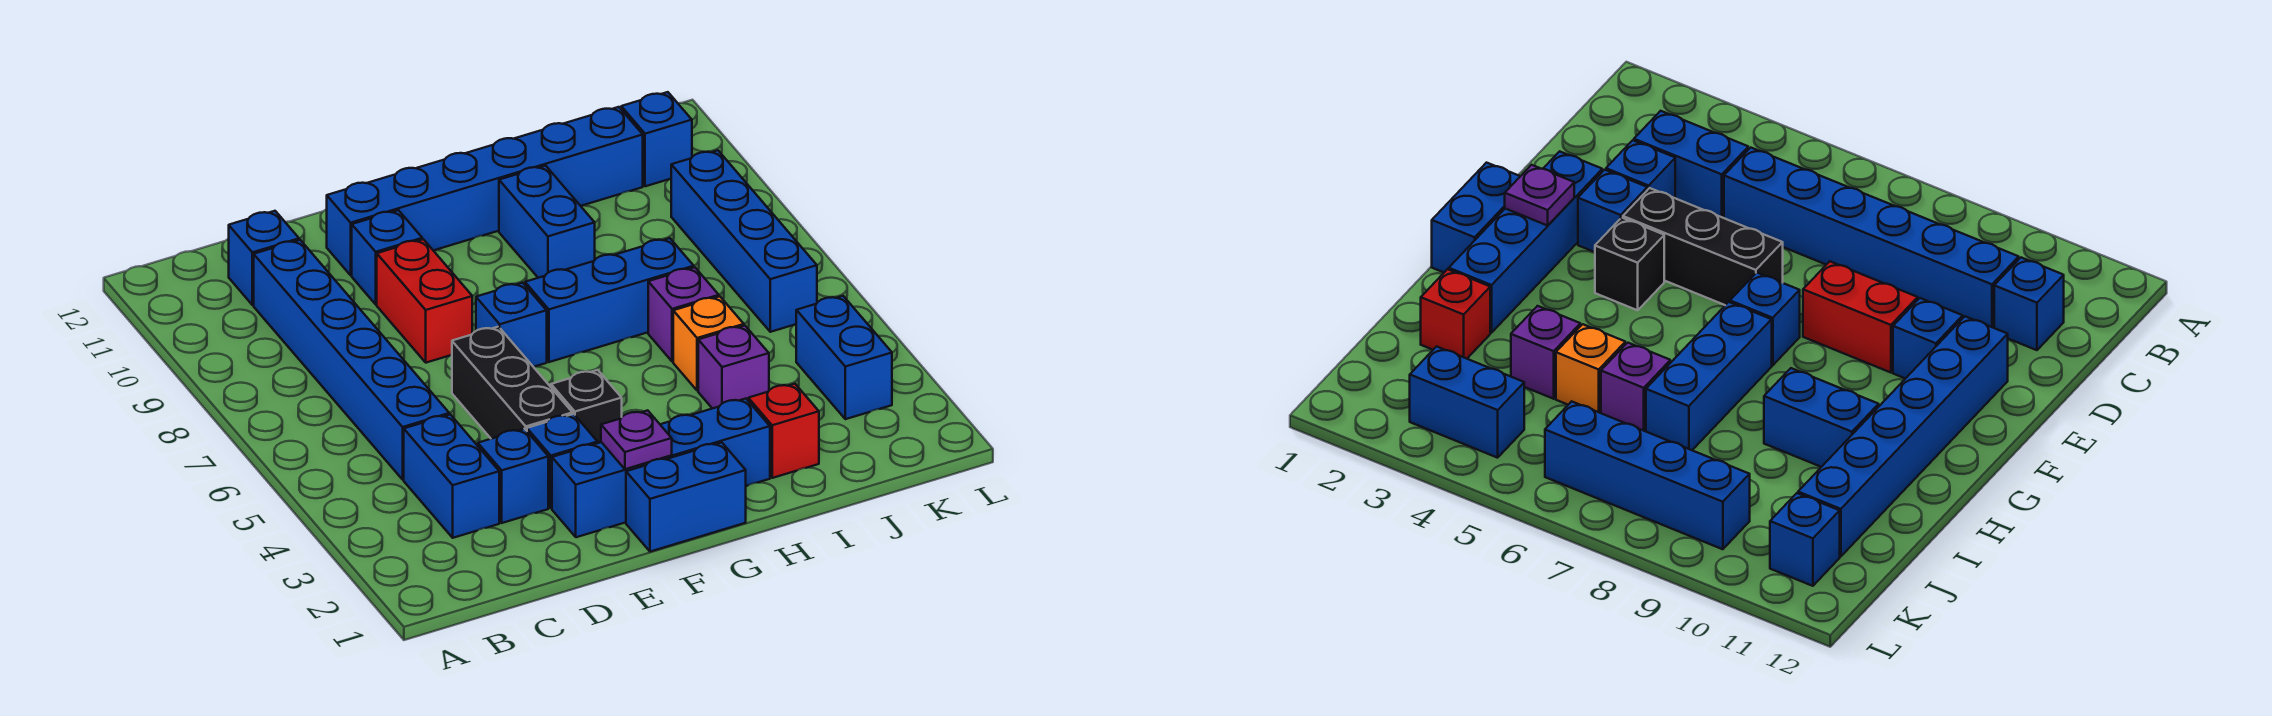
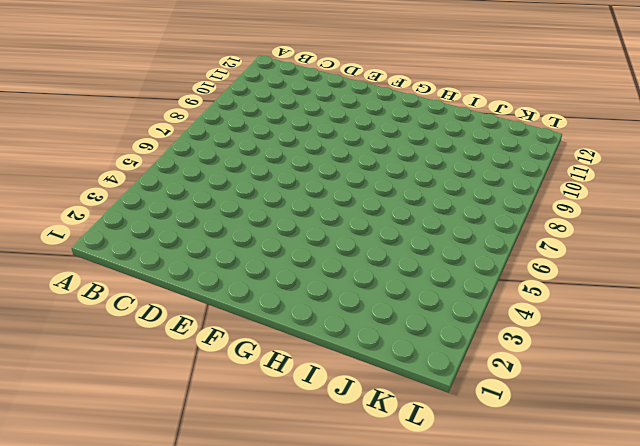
none -> blue 1x2 brick [404,415,499,538]
none -> blue 1x6 brick [254,240,449,480]
none -> blue 1x1 brick [229,211,299,305]

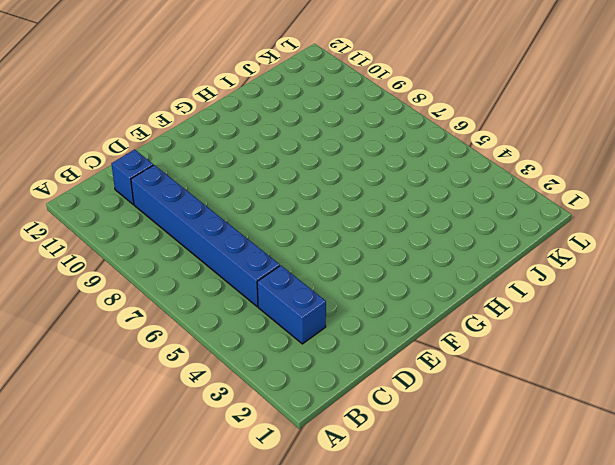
none -> blue 1x1 brick [478,429,548,523]
none -> blue 1x4 brick [552,399,770,537]
none -> blue 1x1 brick [527,414,598,508]

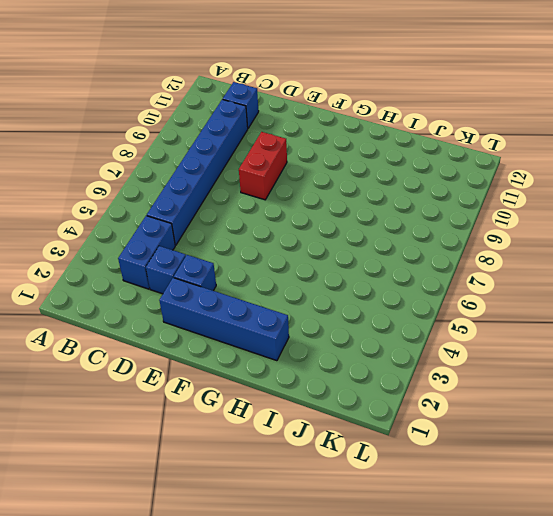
none -> black 1x3 brick [452,327,573,439]
none -> blue 1x1 brick [352,210,422,304]
none -> blue 1x6 brick [327,107,643,275]

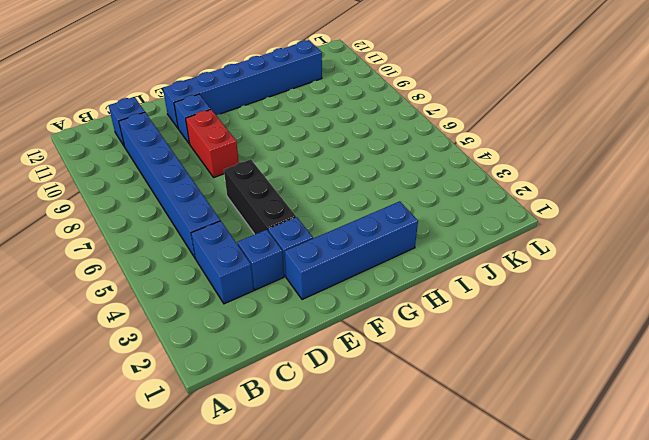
none -> blue 1x2 brick [626,442,746,552]
none -> black 1x1 brick [551,370,622,443]
none -> blue 1x1 brick [476,283,547,367]

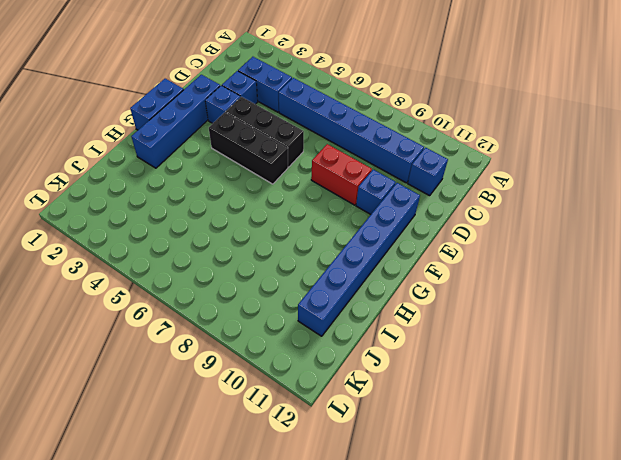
black 1x3 brick [209,112,288,184] -> black 1x1 brick [551,370,622,443]
none -> blue 1x1 brick [476,283,547,367]
none -> blue 1x3 brick [525,238,694,362]
none -> blue 1x2 brick [499,166,595,278]

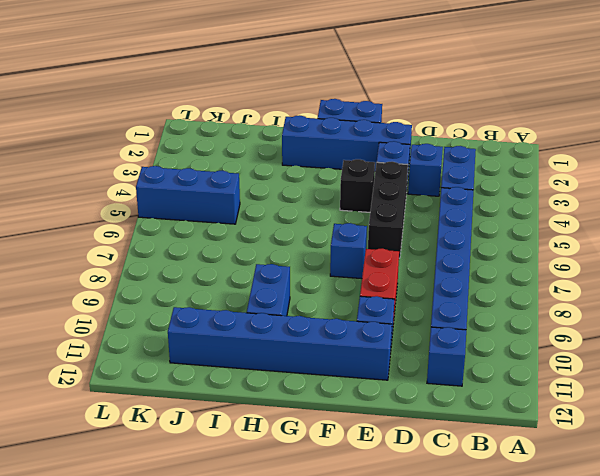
blue 1x3 brick [136,166,240,224] -> blue 1x3 brick moved to [525,238,694,362]
none -> red 1x1 brick [748,384,819,478]
none -> purple 1x1 brick [698,326,769,409]
none -> orange 1x1 brick [673,296,744,391]

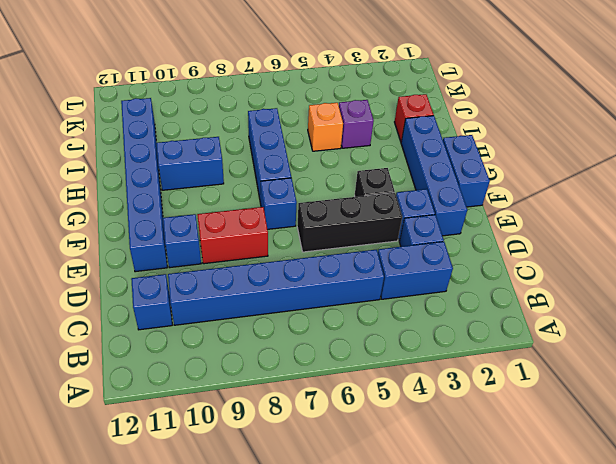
none -> purple 1x1 brick [648,267,719,362]
none -> blue 1x2 brick [796,296,892,419]
none -> blue 1x4 brick [671,150,817,332]

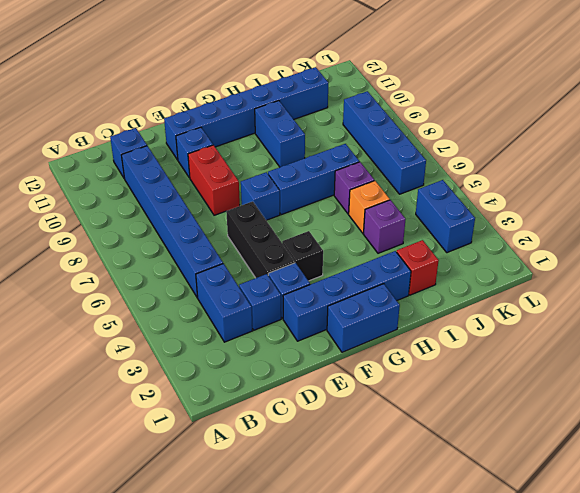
none -> blue 1x1 brick [621,92,692,186]
none -> purple 1x1 plate [601,410,672,469]

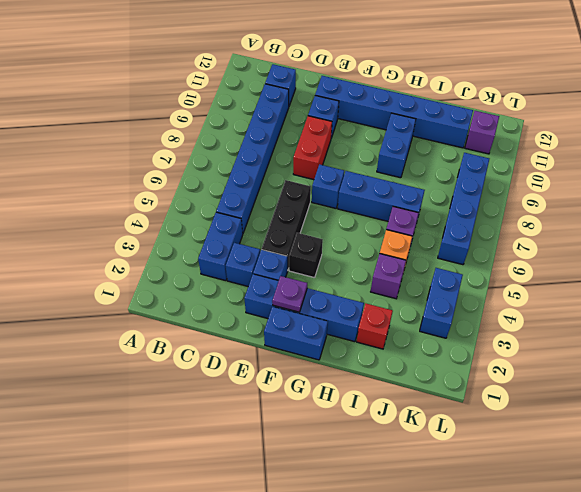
purple 1x1 brick [465,111,499,154] -> blue 1x1 brick [621,92,692,186]

